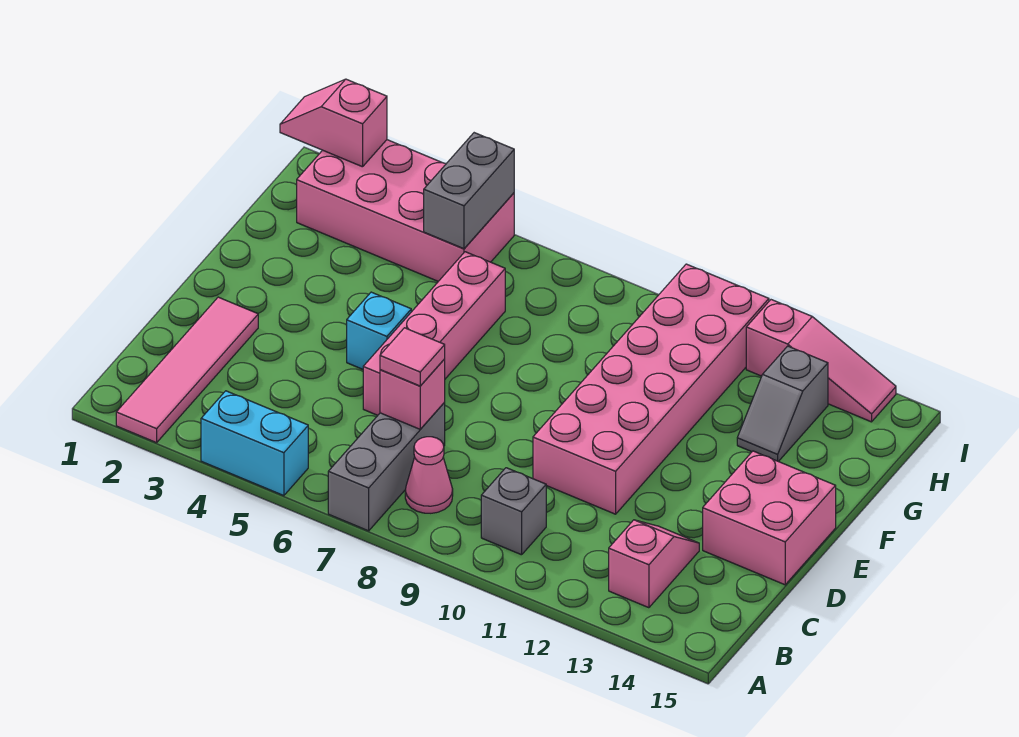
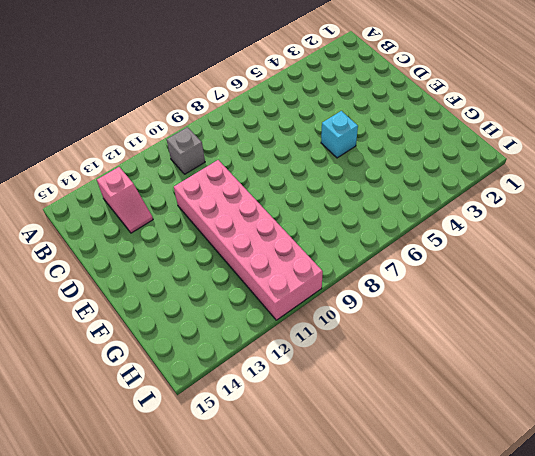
none -> pink 1x4 tile [116,297,258,443]
none -> cyan 1x2 brick [201,391,308,496]
none -> grey 1x3 brick [328,403,445,531]

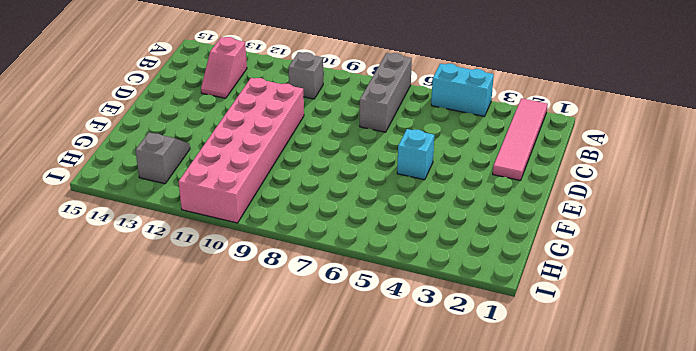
none -> pink 1x1 cone [405,437,453,513]
none -> pink 1x4 brick [363,252,505,415]
none -> pink 2x2 brick [703,451,836,585]

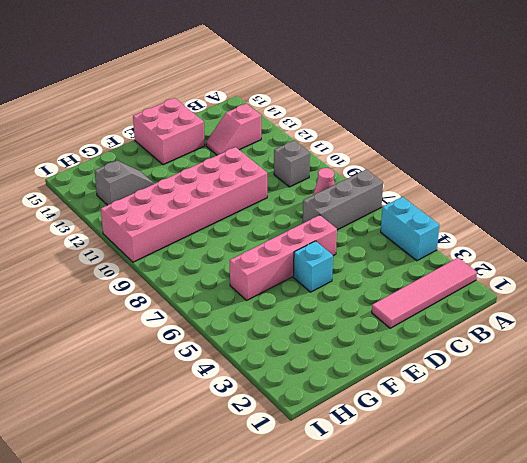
none -> pink 2x4 brick [297,140,514,281]
none -> pink 1x3 slope [746,300,896,422]
none -> pink 1x1 brick [380,359,445,429]

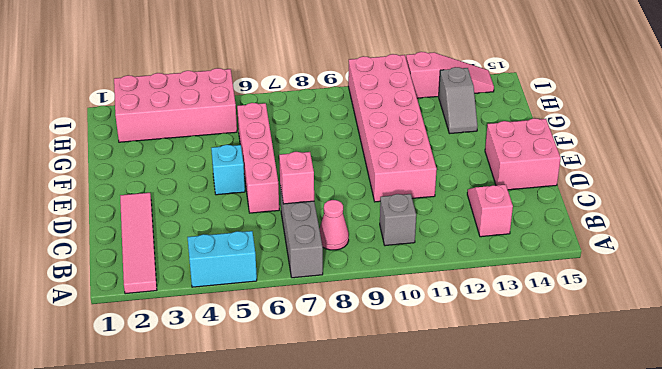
none -> grey 1x2 brick [424,133,514,249]
none -> pink 1x2 slope [280,79,387,167]
none -> pink 1x1 tile [380,328,445,386]

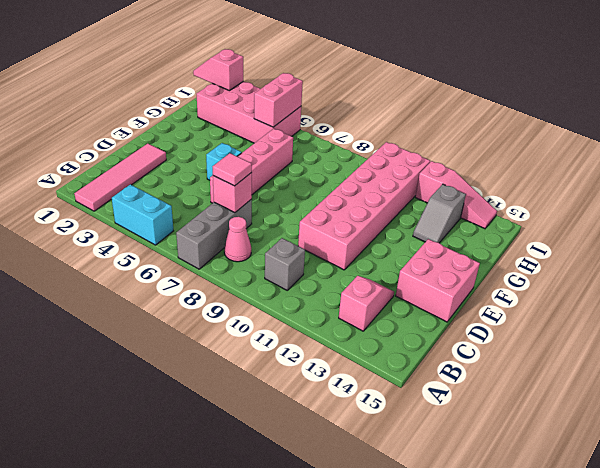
pink 1x2 brick [254,73,303,127] -> grey 1x2 brick [424,133,514,249]

